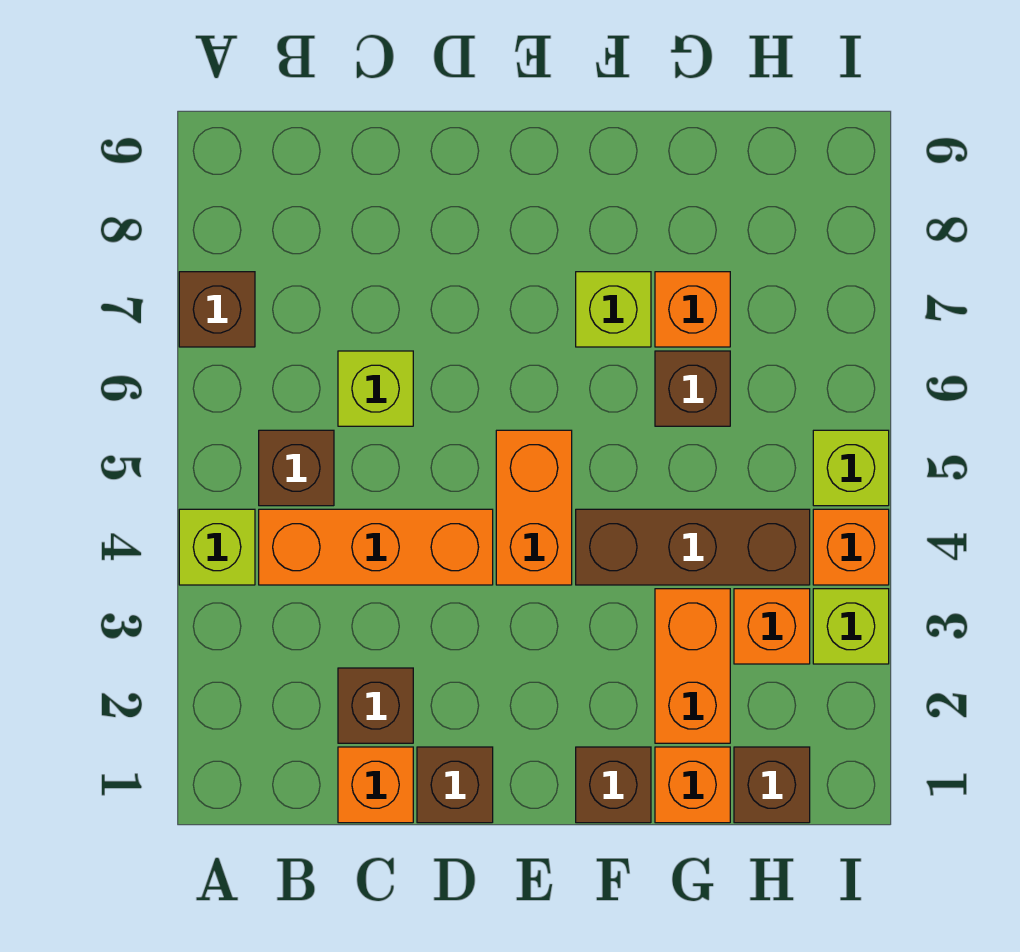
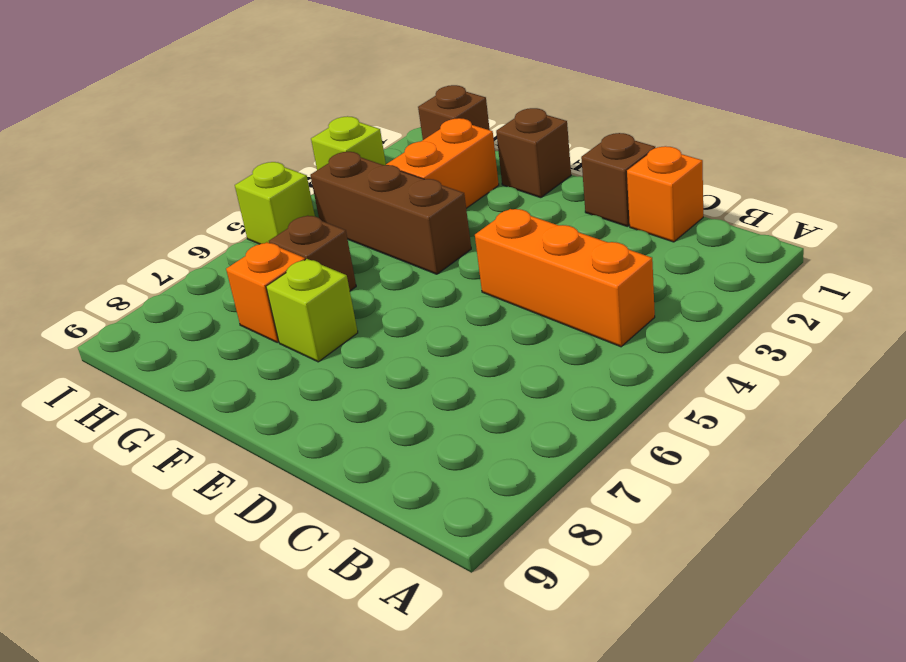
none -> lime 1x1 brick [179,509,255,585]
none -> brown 1x1 brick [179,272,255,347]
none -> brown 1x1 brick [259,430,334,506]

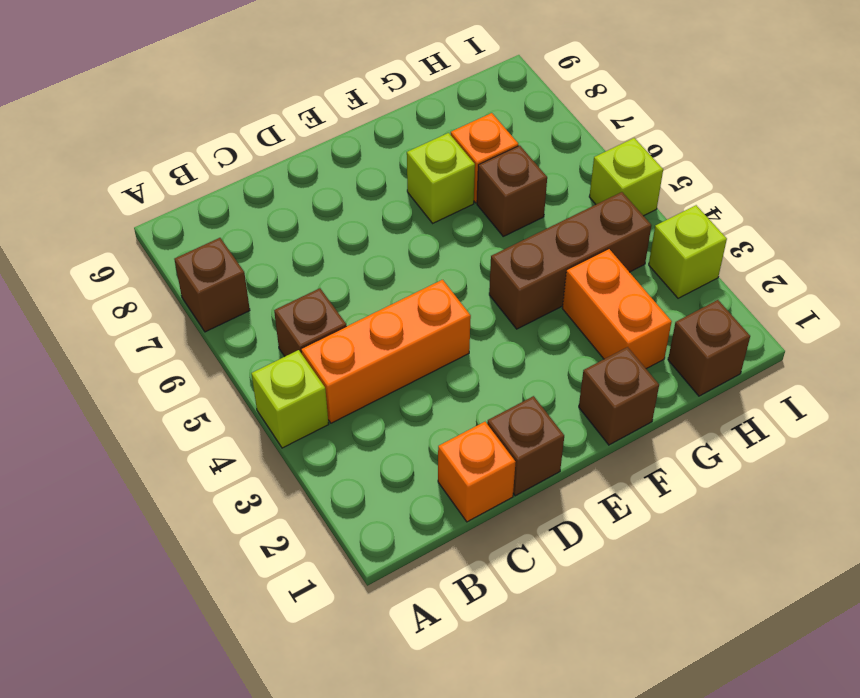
none -> brown 1x1 brick [338,668,413,743]
none -> lime 1x1 brick [338,351,413,426]
none -> orange 1x2 brick [496,430,572,585]

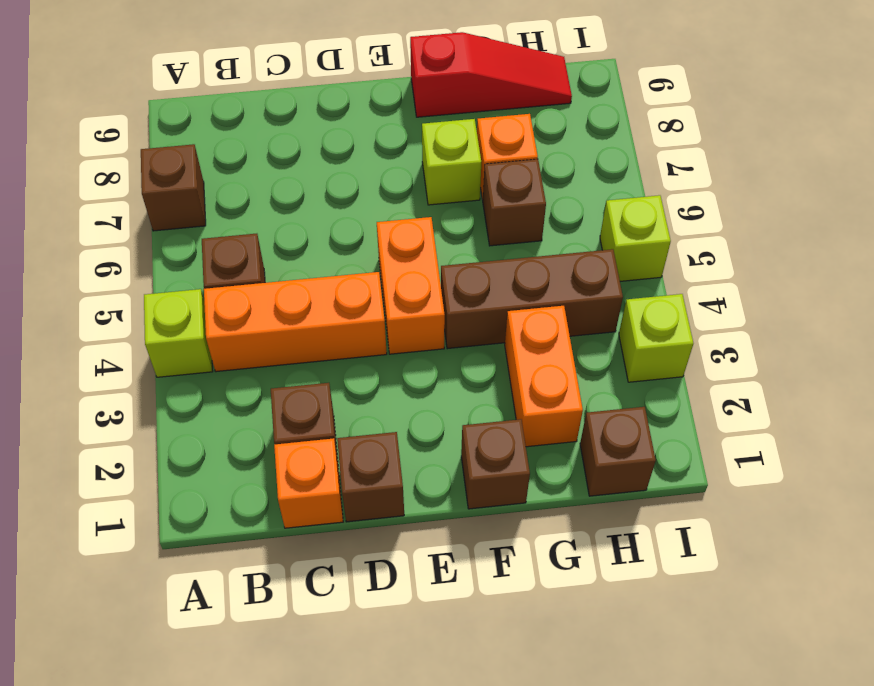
red 1x3 slope [410,32,572,117] -> none
none -> lime 1x1 brick [338,351,413,426]
none -> orange 1x1 brick [655,747,730,823]
none -> orange 1x1 brick [734,589,810,664]

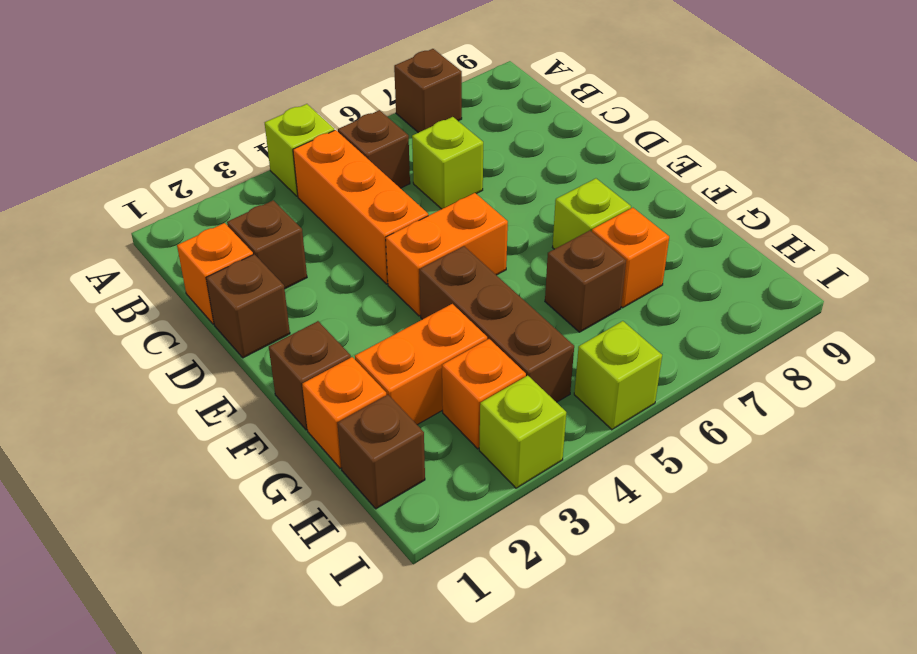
none -> orange 1x1 brick [813,509,889,585]

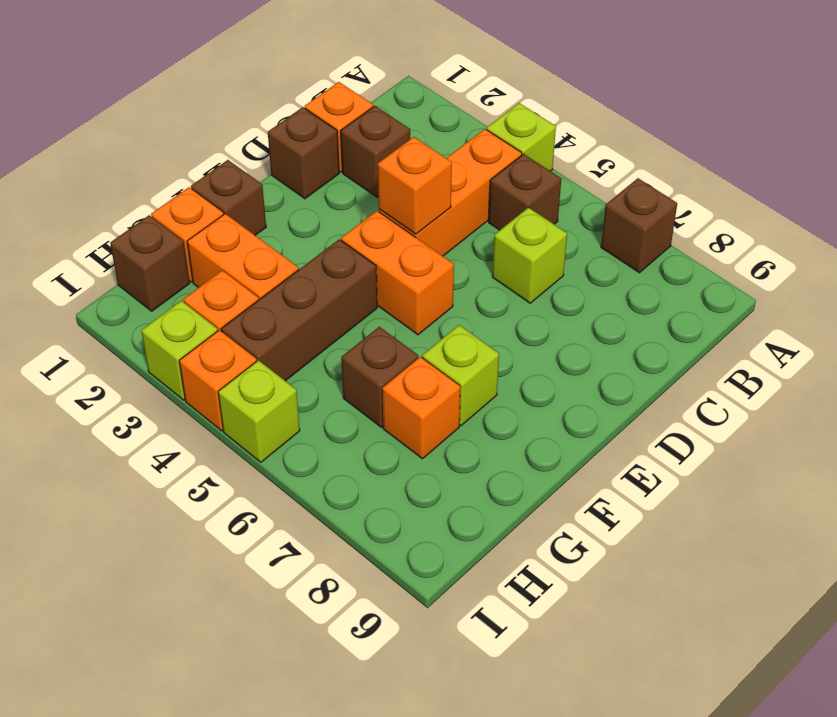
orange 1x1 brick [378,137,452,234] -> none

